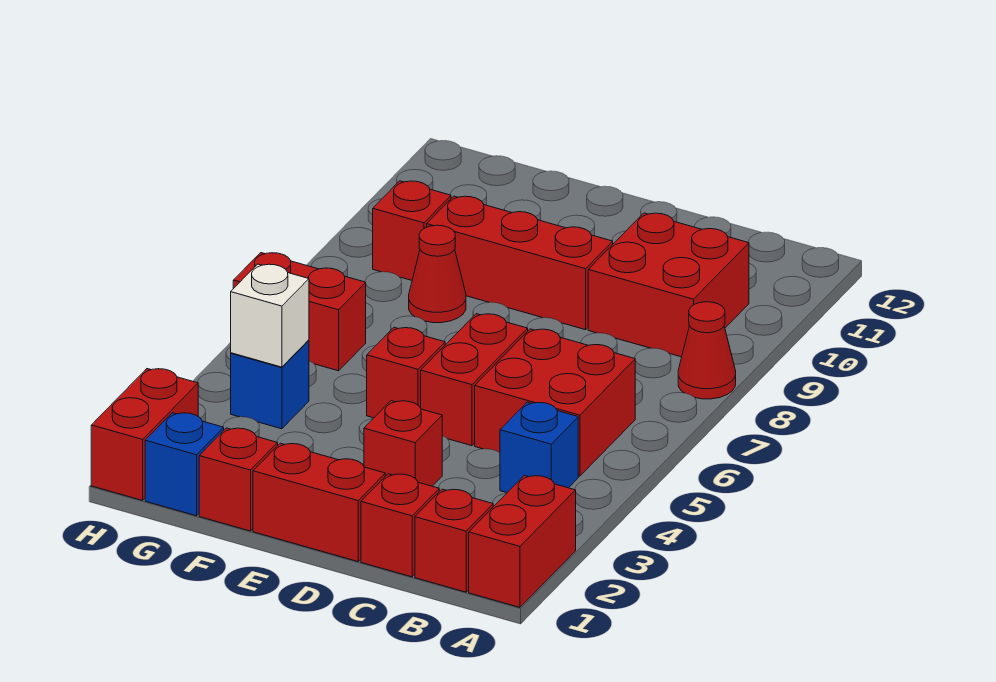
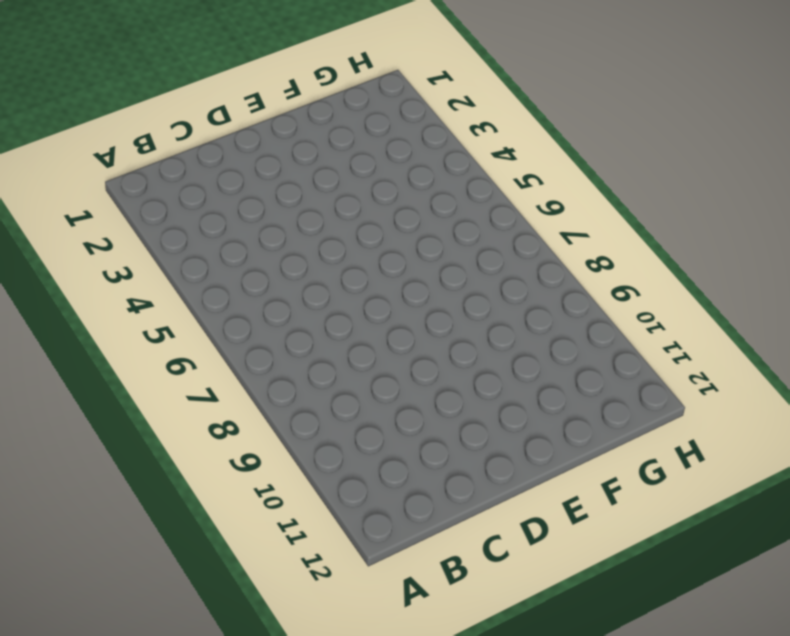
none -> red 1x2 brick [469,475,576,607]
none -> red 1x1 cone [678,302,736,399]
none -> red 1x1 brick [415,489,493,592]

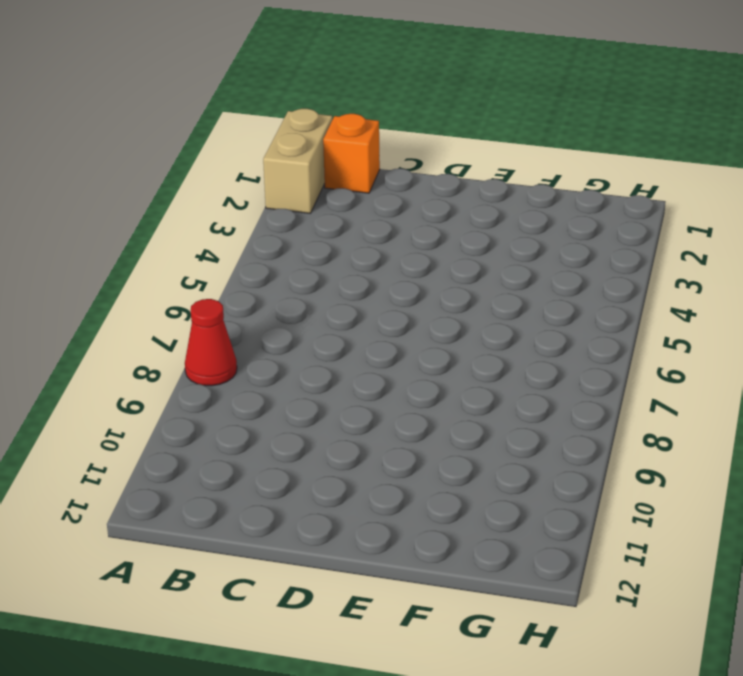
tan 1x2 brick [263,109,332,213] -> red 1x2 brick [469,475,576,607]
orange 1x1 brick [323,114,380,193] -> red 1x1 brick [415,489,493,592]
none -> blue 1x1 brick [500,402,578,493]
none -> red 2x2 brick [475,329,635,476]
none -> red 2x2 brick [588,213,749,357]

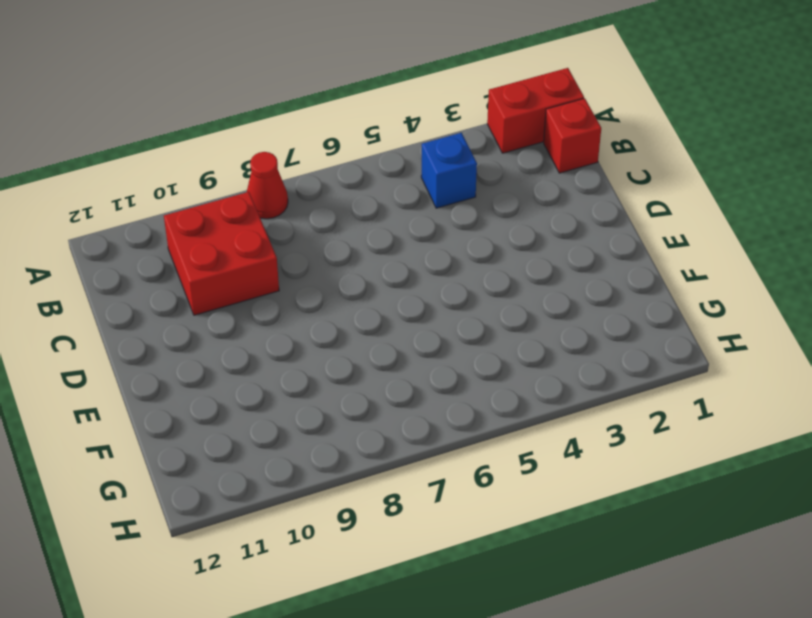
none -> red 2x2 brick [475,329,635,476]
none -> red 1x1 brick [361,474,439,577]
none -> red 1x2 brick [253,443,385,561]

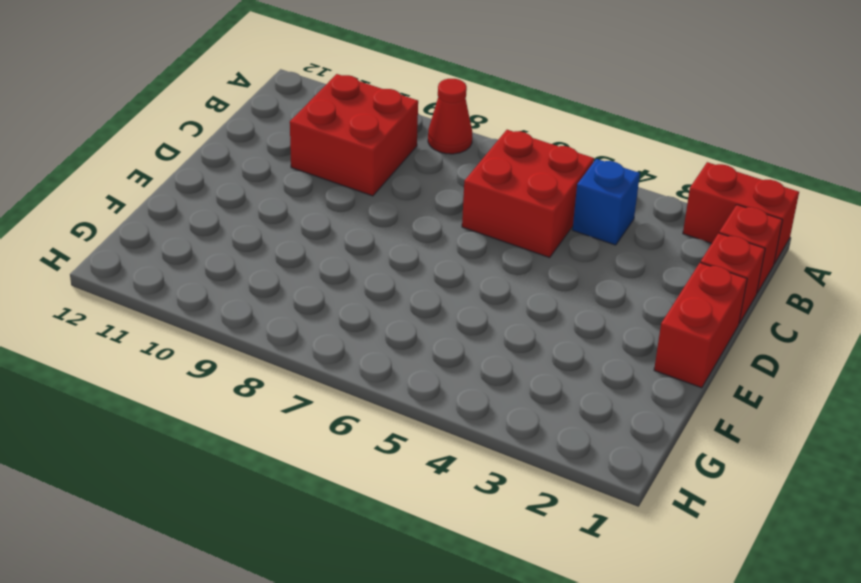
none -> red 1x1 brick [364,401,442,486]
none -> red 1x2 brick [421,314,528,446]
none -> red 1x3 brick [427,196,613,330]

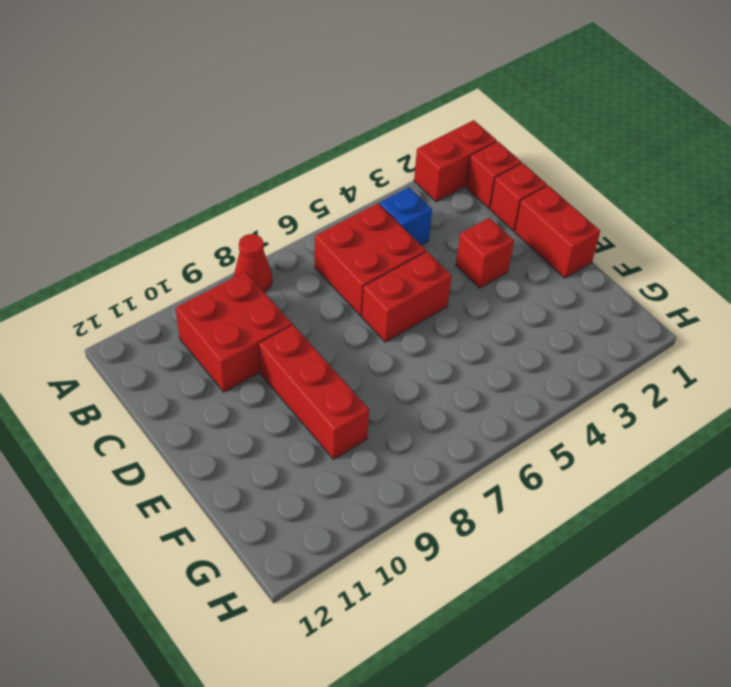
none -> red 1x1 brick [367,327,445,418]
none -> red 1x1 brick [199,428,278,531]
none -> red 1x1 cone [409,225,466,323]

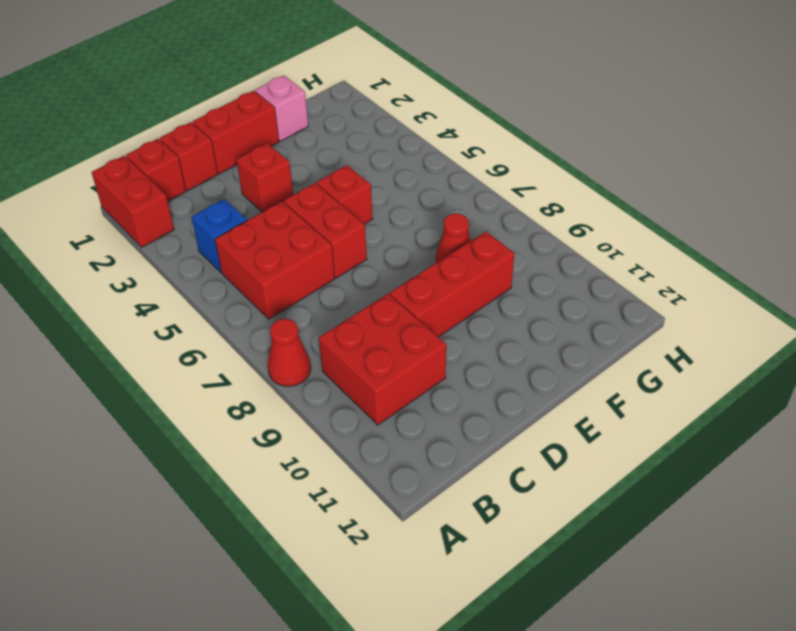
pink 1x1 brick [255,76,308,141] -> red 1x1 brick [199,428,278,531]
none -> blue 1x1 brick [145,413,224,516]
none -> blue 1x1 brick [231,340,309,429]
none -> red 1x2 brick [233,253,366,371]

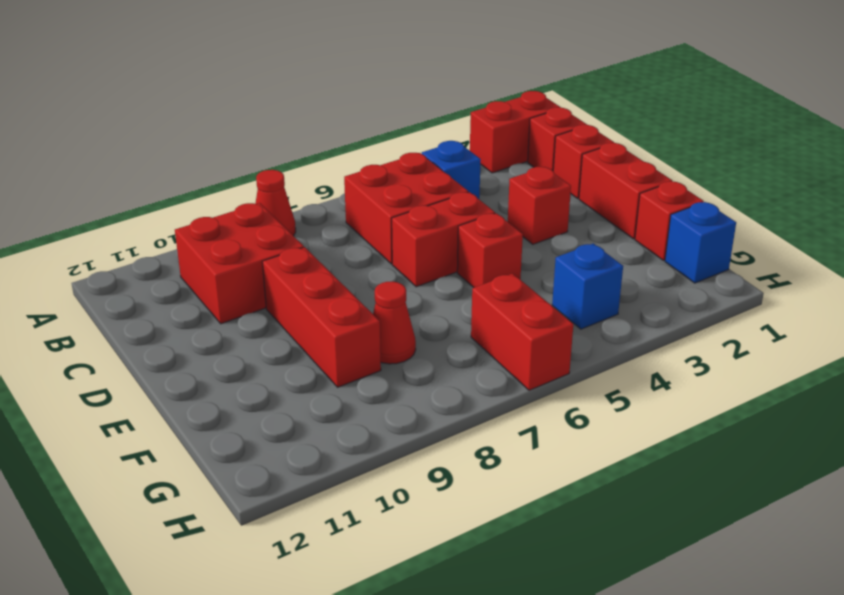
none -> red 1x1 brick [373,181,451,280]
none -> red 1x2 brick [91,369,198,500]
none -> white 1x1 brick [231,264,309,367]

